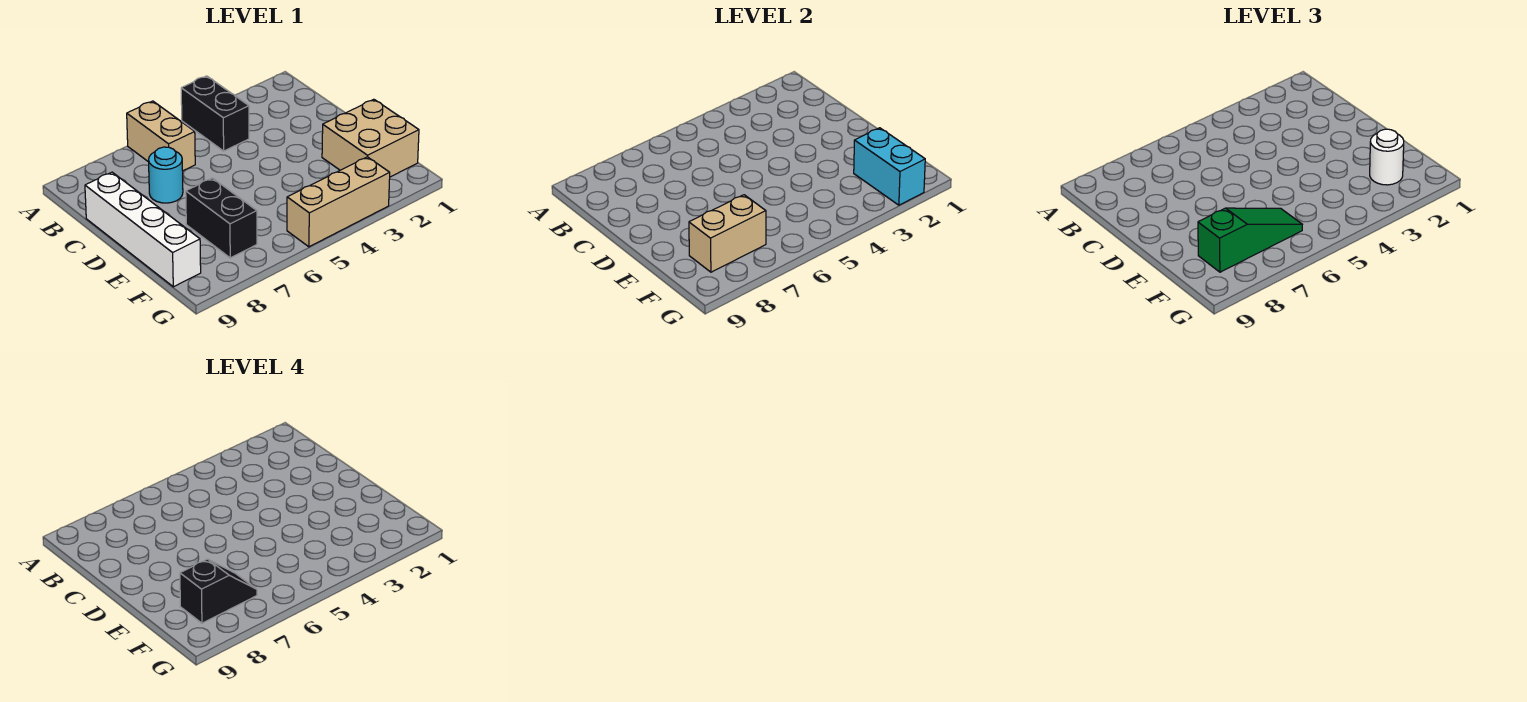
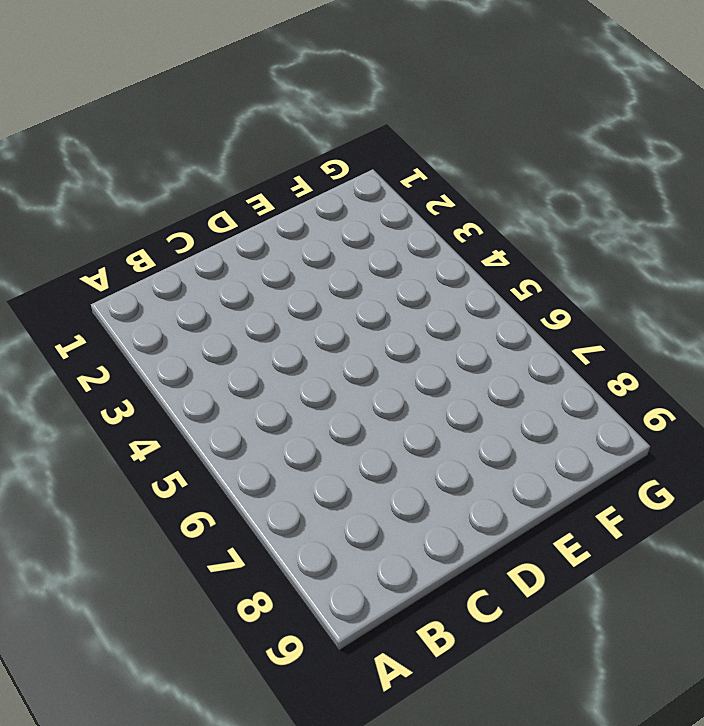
none -> black 1x2 brick [181,76,249,151]
none -> tan 1x2 brick [127,101,195,171]
none -> cyan 1x1 round brick [149,147,183,203]

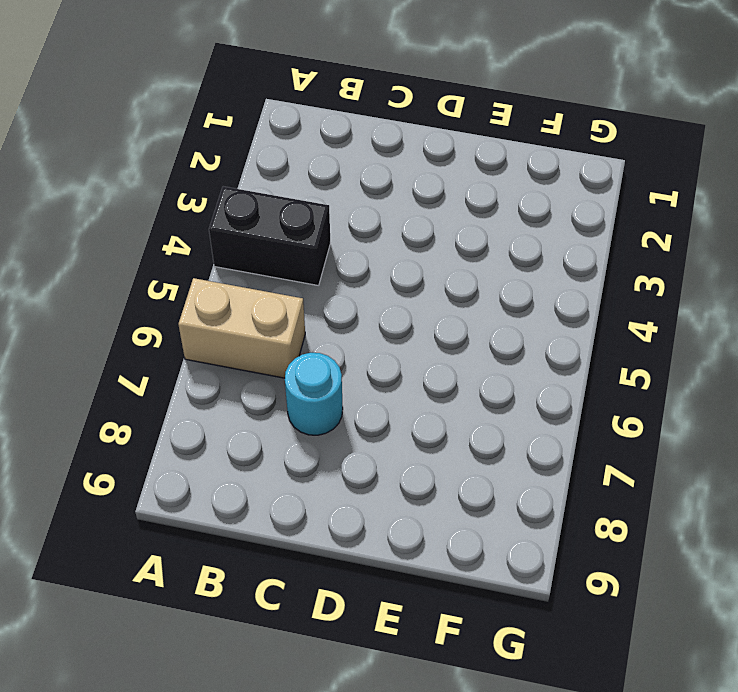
none -> white 1x4 brick [85,172,201,287]
none -> tan 2x2 brick [322,99,419,177]
none -> black 1x2 brick [186,178,257,258]

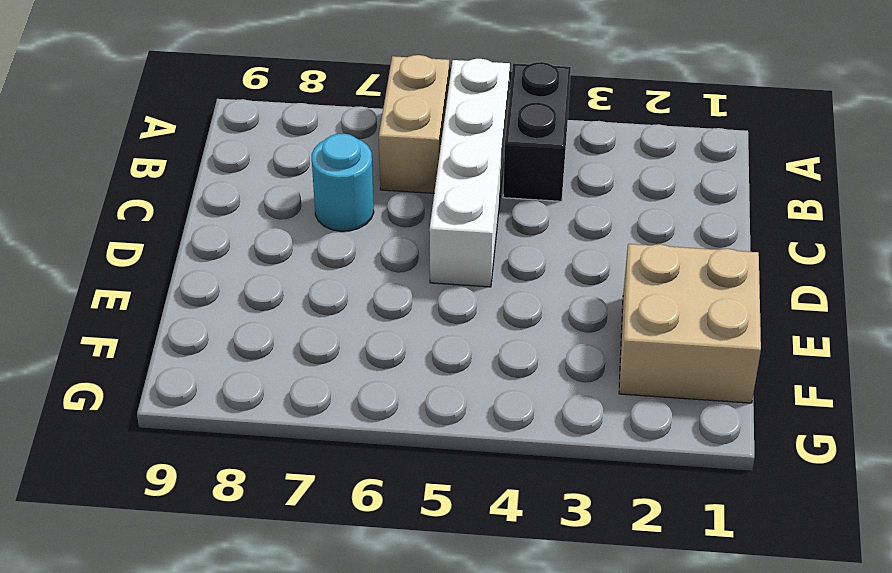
white 1x4 brick [429,59,510,287] -> white 1x4 brick moved to [85,172,201,287]
none -> black 1x2 brick [186,178,257,258]
none -> tan 1x3 brick [287,157,390,247]
none -> cyan 1x2 brick [854,128,925,205]

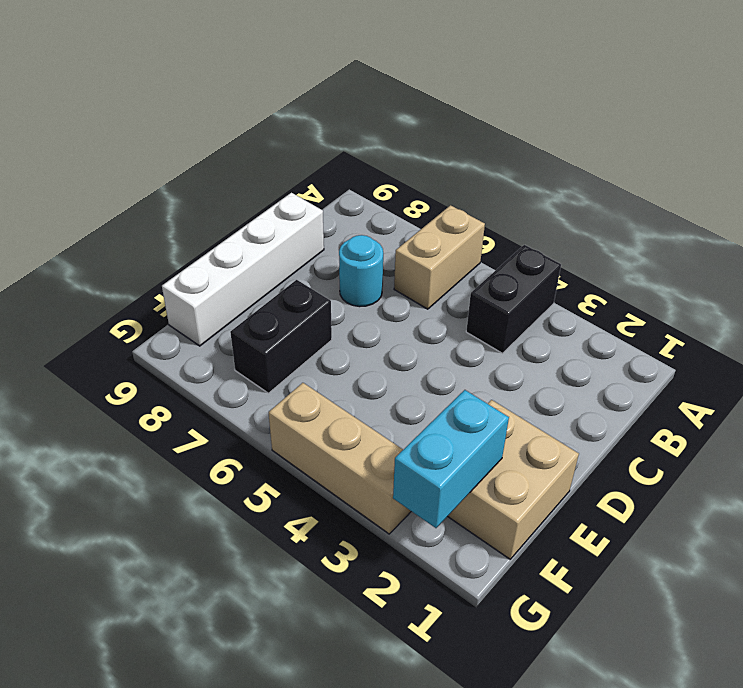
none -> tan 1x2 brick [689,195,766,272]
none -> white 1x1 round brick [1370,129,1404,185]
none -> green 1x3 slope [1198,208,1302,272]

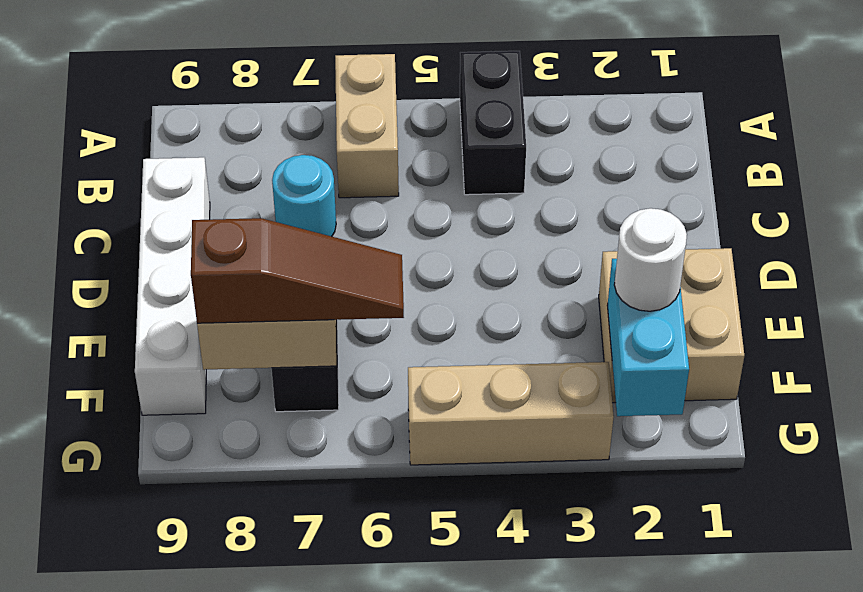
brown 1x3 slope [191,218,404,323] -> green 1x3 slope [1198,208,1302,272]
none -> black 1x2 slope [180,559,257,623]

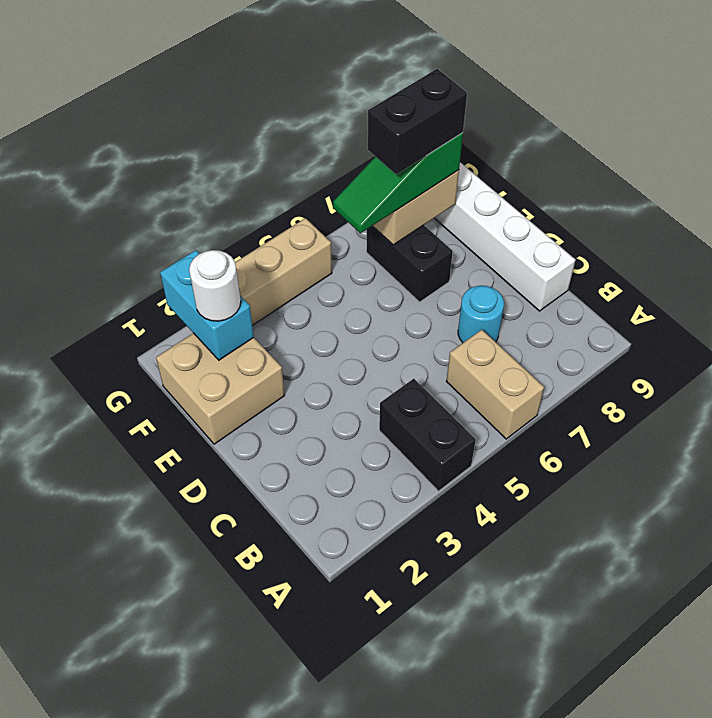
black 1x2 brick [368,69,467,174] -> black 1x2 slope [180,559,257,623]

